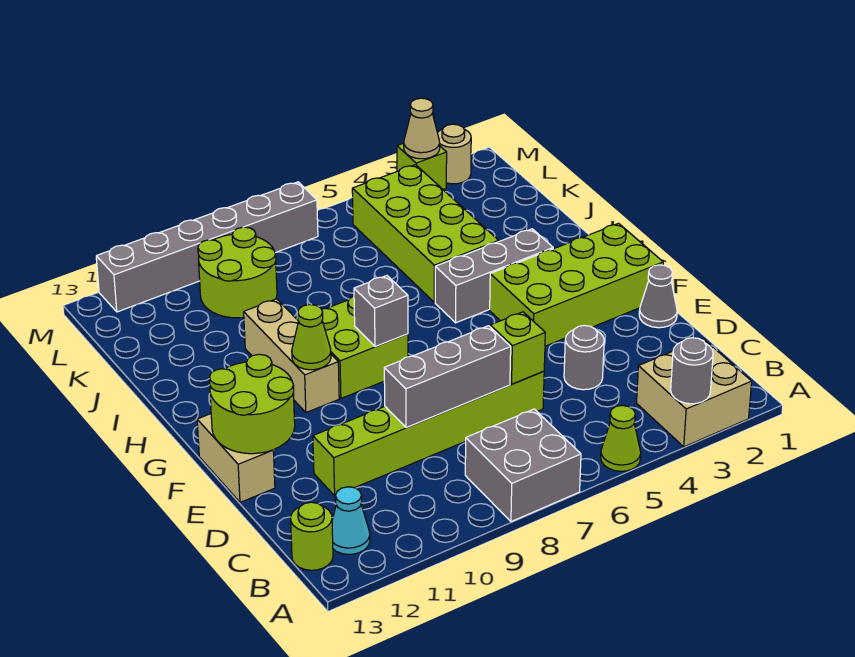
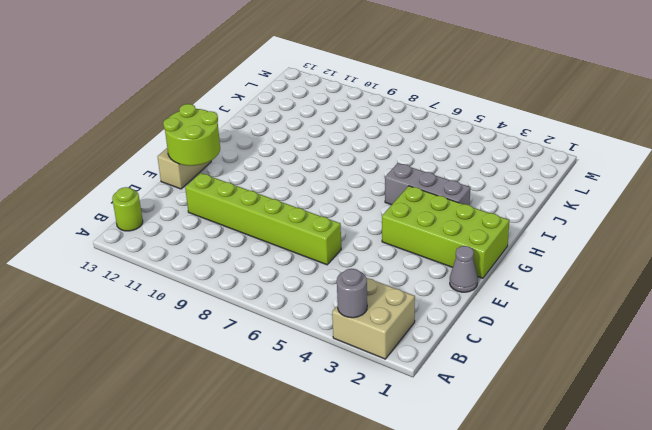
none -> lime 1x1 cone [601,405,641,471]
none -> grey 2x2 brick [465,409,581,522]
none -> cyan 1x1 cone [332,487,370,554]

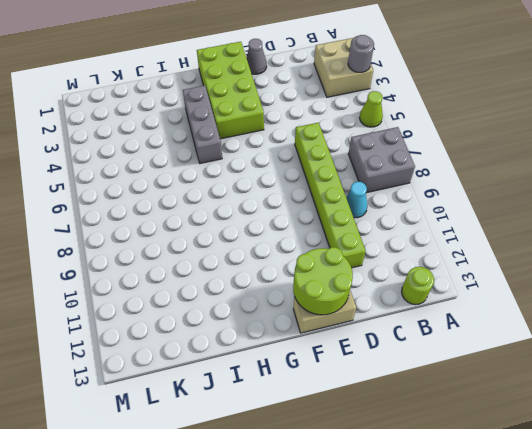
cyan 1x1 cone [346,182,368,218] -> cyan 1x1 cone moved to [332,487,370,554]
none -> grey 1x1 round brick [564,326,604,390]
none -> lime 2x2 brick [322,296,408,398]
none -> tan 1x3 brick [244,299,339,412]

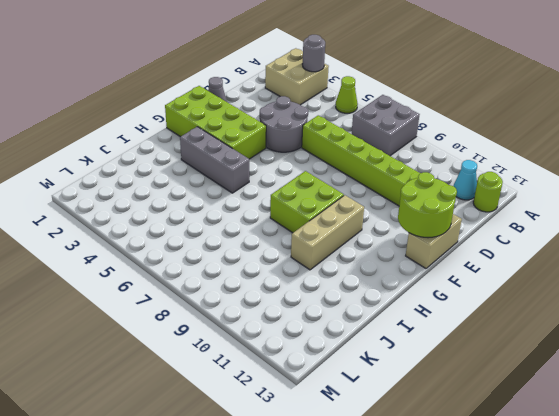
grey 2x2 round brick [260,96,308,152] -> grey 1x1 round brick [564,326,604,390]
none -> lime 2x4 brick [352,165,499,302]
none -> lime 2x2 round brick [198,227,277,318]
none -> tan 1x1 round brick [438,124,471,184]

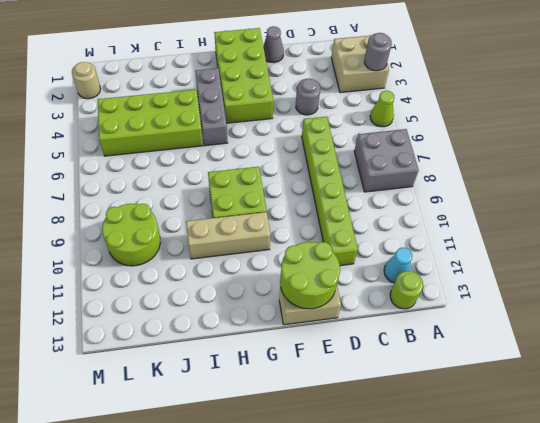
none -> lime 1x1 brick [397,143,447,190]
none -> grey 1x6 brick [96,182,318,312]
none -> lime 1x1 brick [490,312,545,384]

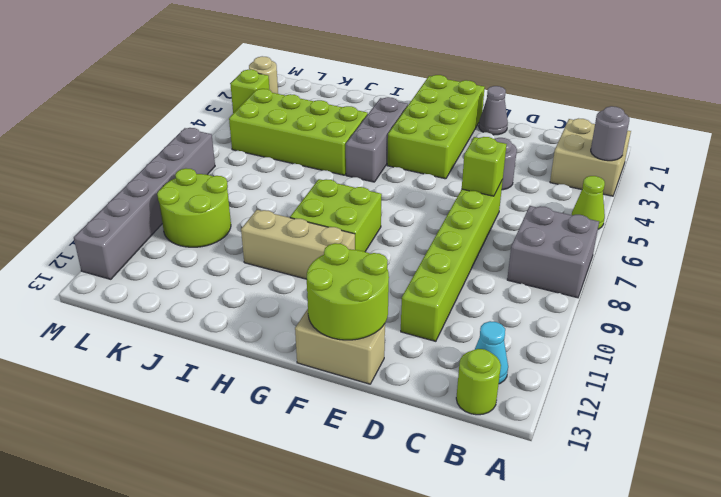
none -> grey 1x3 brick [384,326,511,428]
none -> grey 1x1 brick [354,276,408,347]
none -> lime 1x1 cone [292,305,331,370]

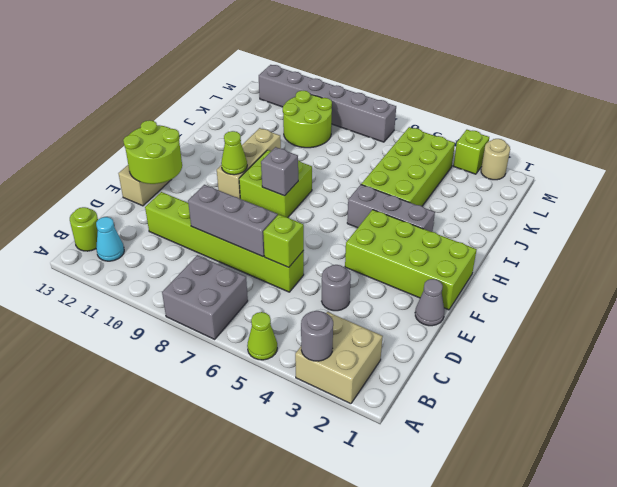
none -> tan 1x1 cone [404,98,440,159]

